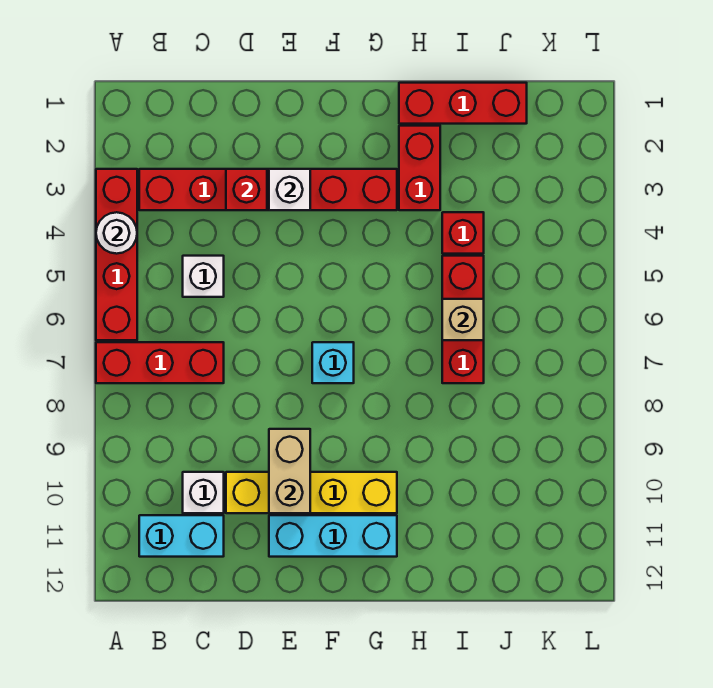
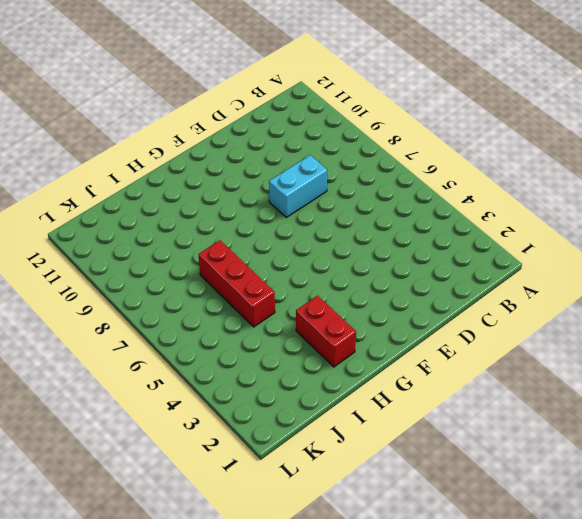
cyan 1x2 brick [269,155,327,217] -> cyan 1x2 brick moved to [139,515,224,557]
none -> red 1x4 brick [96,169,137,340]
none -> red 1x3 brick [96,342,224,383]
none -> red 1x6 brick [139,169,397,210]

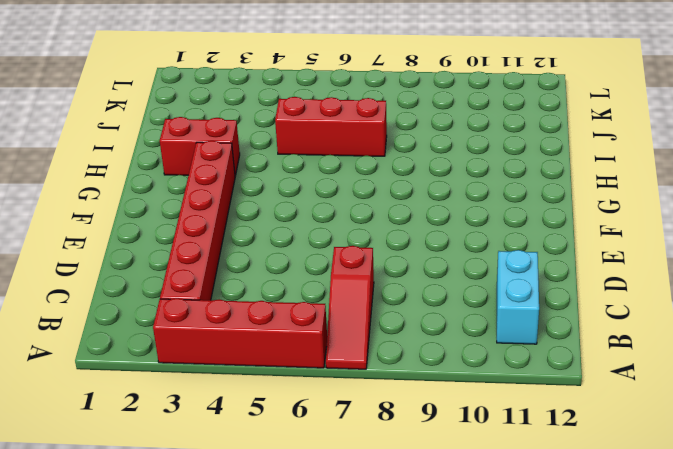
red 1x3 slope [326,246,374,369] -> red 1x3 brick [96,342,224,383]
none -> white 1x1 brick [183,256,224,297]
none -> white 1x1 brick [183,472,224,513]
none -> yellow 1x4 brick [226,472,397,513]

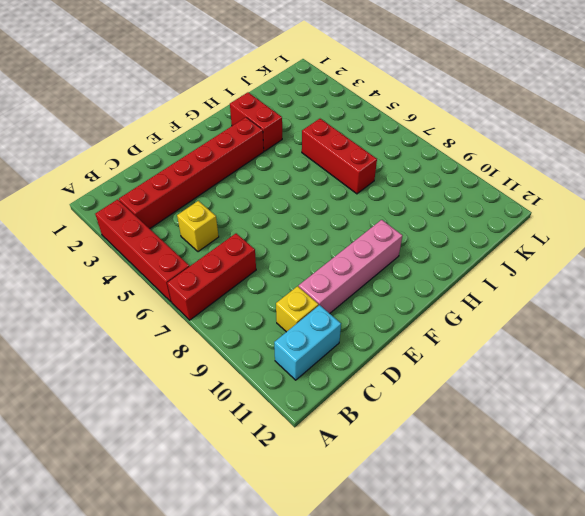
yellow 1x1 brick [177,201,219,252] -> white 1x1 brick [183,256,224,297]
yellow 1x1 brick [276,286,318,332] -> white 1x1 brick [183,472,224,513]
pink 1x4 brick [299,220,402,313] -> yellow 1x4 brick [226,472,397,513]
none -> cyan 1x3 brick [269,515,397,557]
none -> cyan 1x1 brick [312,342,354,383]
none -> red 1x3 brick [399,83,527,124]

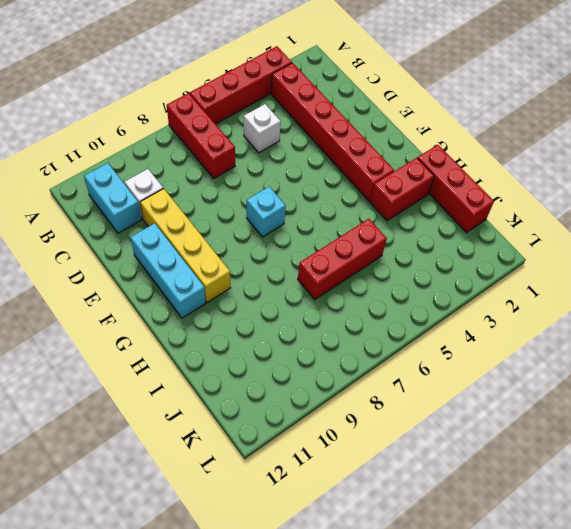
none -> red 1x1 brick [442,212,484,254]
none -> white 1x1 round brick [96,212,137,254]
none -> red 1x1 brick [226,169,267,210]

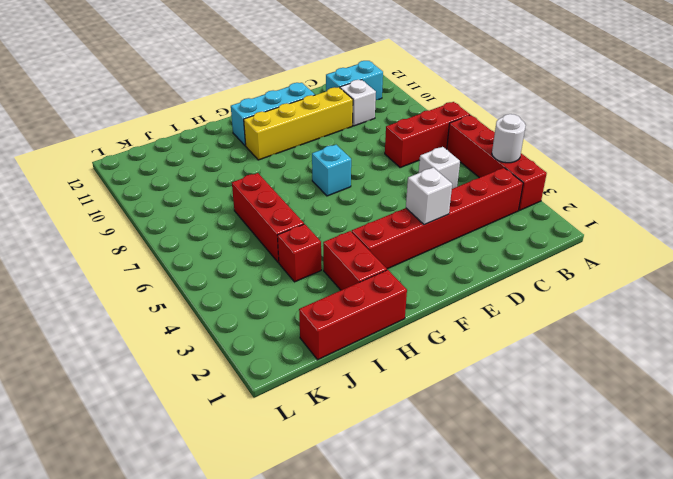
none -> red 1x1 brick [226,169,267,210]
none -> tan 1x2 brick [269,429,310,513]
none -> tan 1x1 brick [442,299,484,340]

